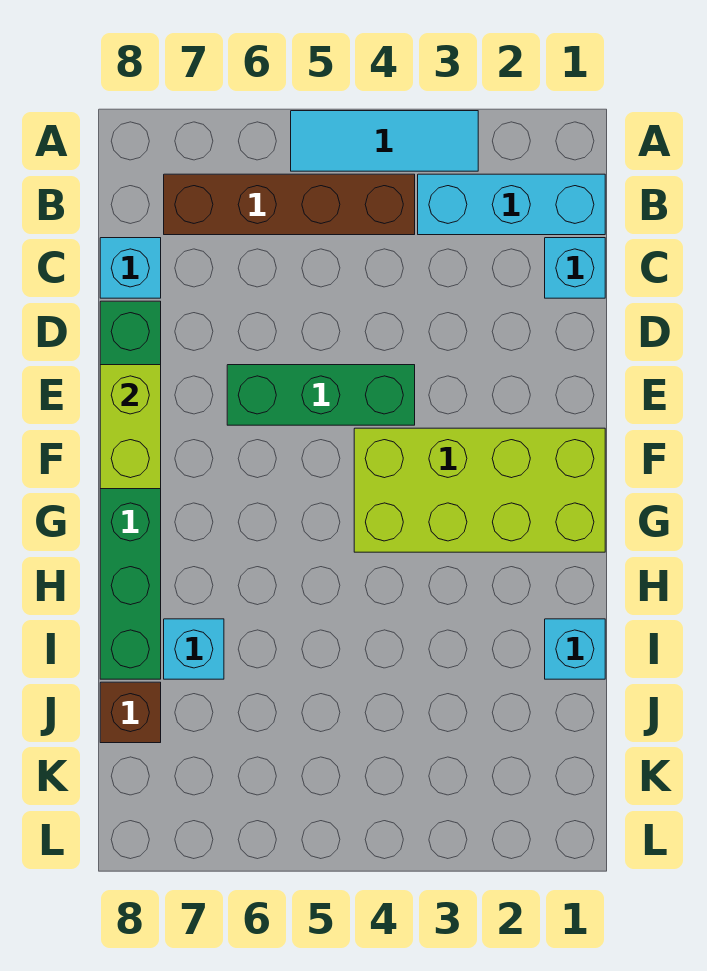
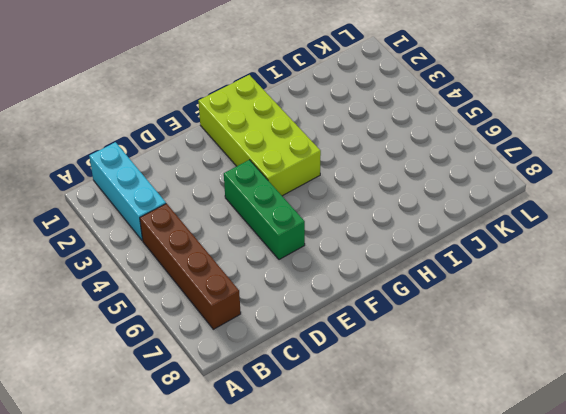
none -> cyan 1x3 tile [291,111,478,171]
none -> cyan 1x1 brick [545,238,605,298]
none -> cyan 1x1 brick [100,238,161,298]

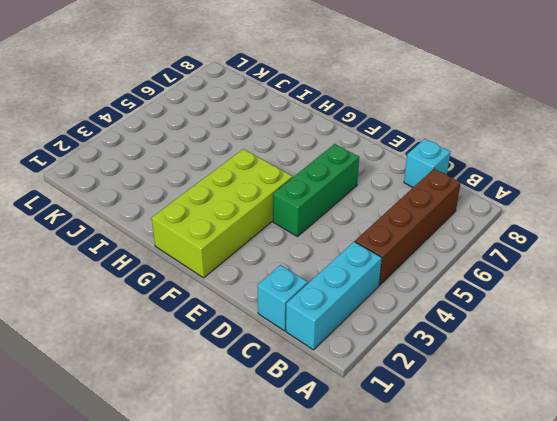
none -> cyan 1x3 tile [291,111,478,171]
none -> green 1x6 brick [100,301,161,679]
none -> cyan 1x1 brick [545,619,605,679]

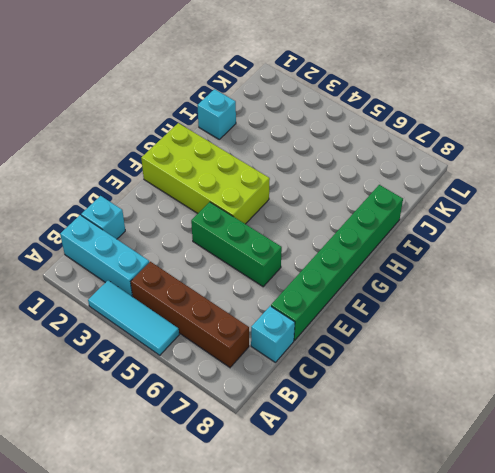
none -> cyan 1x1 brick [164,619,224,679]
none -> brown 1x1 brick [100,682,161,743]
none -> lime 1x2 brick [100,365,161,489]

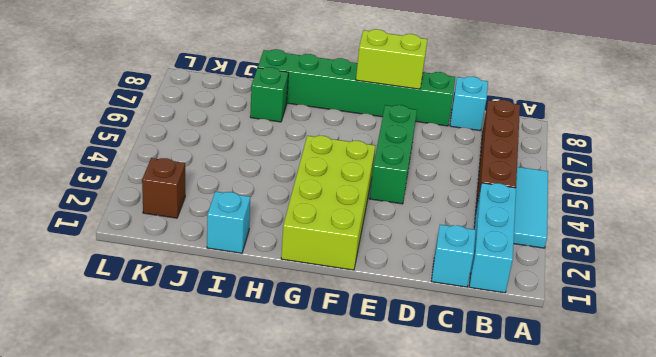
green 1x1 brick [250,67,288,122] -> cyan 1x1 brick [164,619,224,679]
brown 1x1 brick [142,158,185,218] -> brown 1x1 brick moved to [100,682,161,743]

